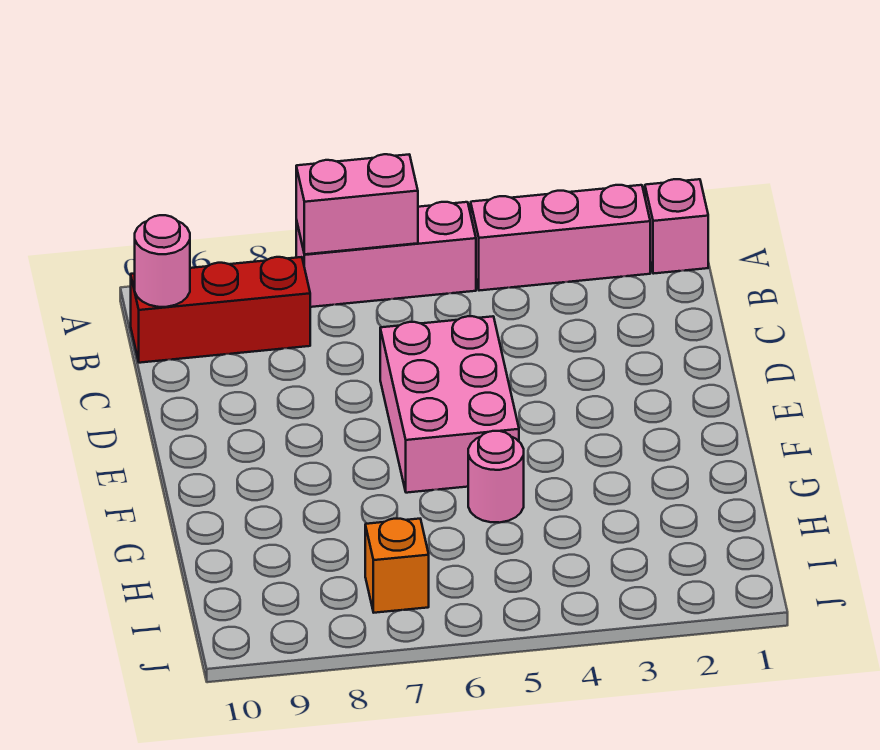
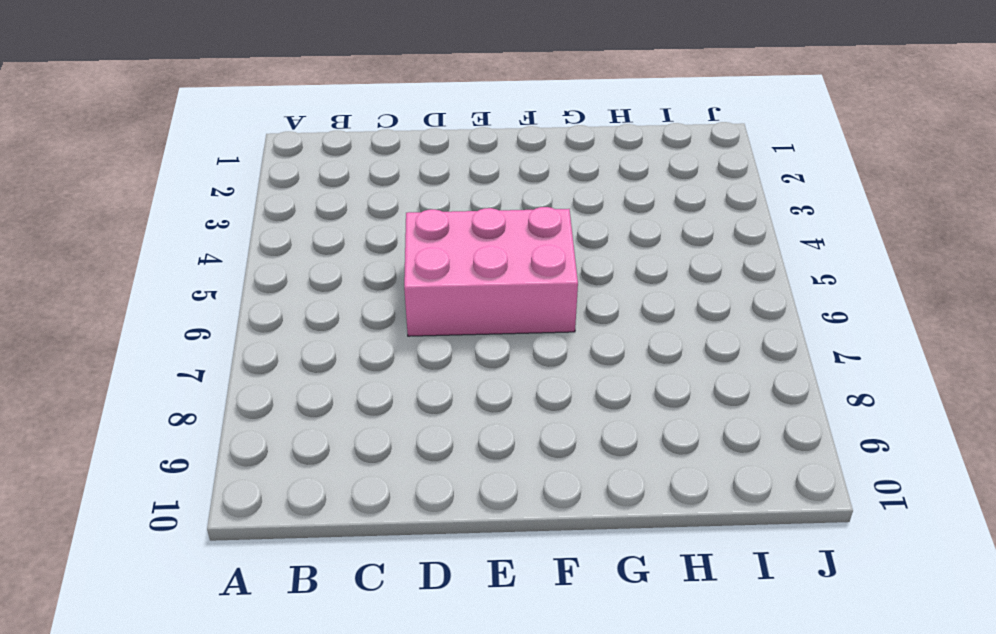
none -> pink 1x1 brick [645,179,708,274]
none -> pink 1x3 brick [471,185,650,291]

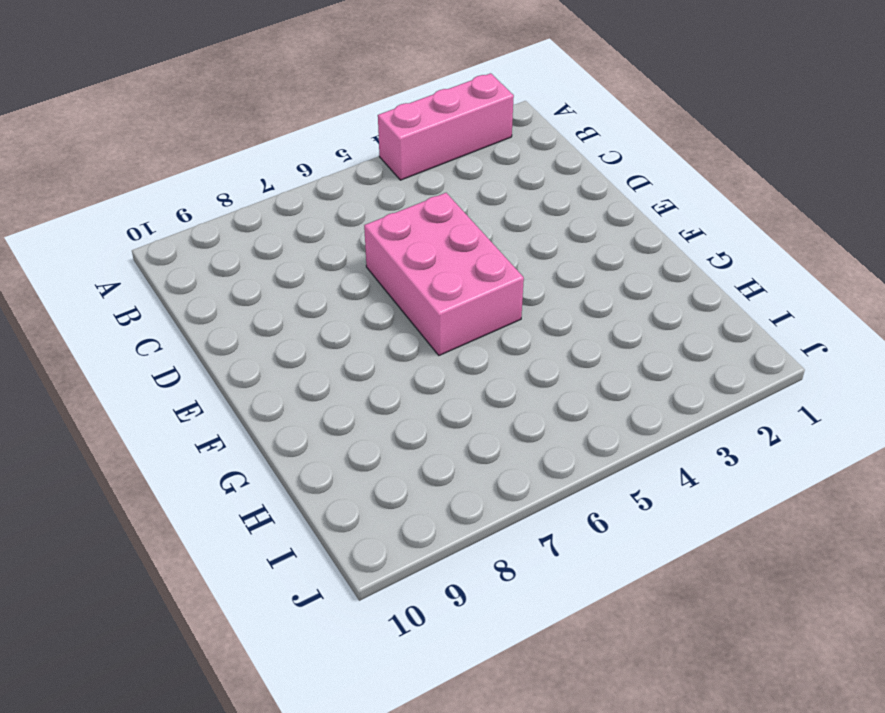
none -> pink 1x1 brick [645,179,708,274]
none -> pink 1x3 brick [296,202,476,307]

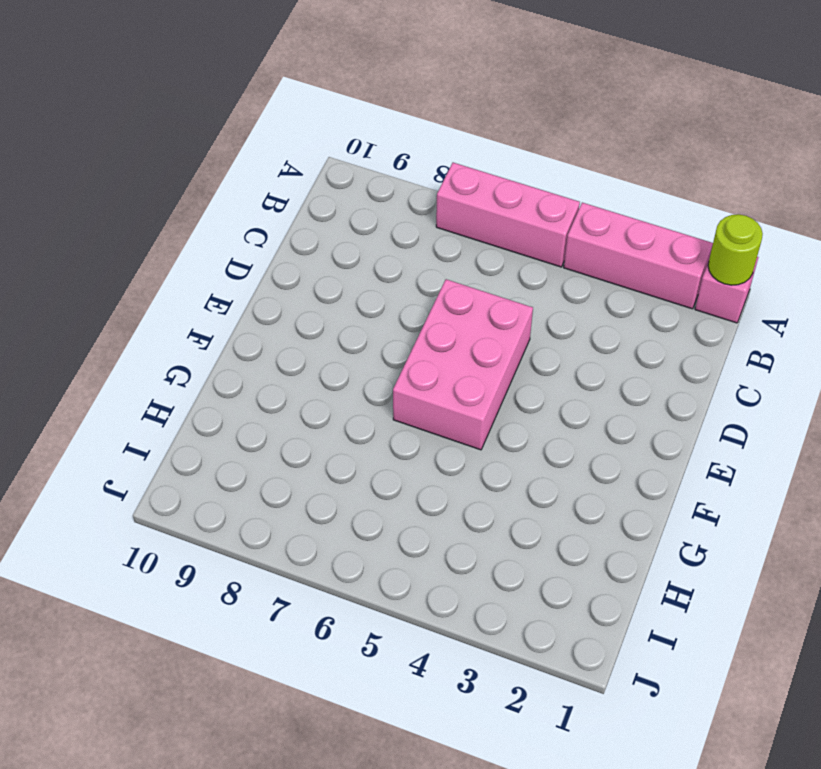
lime 1x1 round brick [708,214,763,285] -> none
none -> red 1x3 brick [131,257,310,363]
none -> pink 1x1 round brick [468,431,524,523]

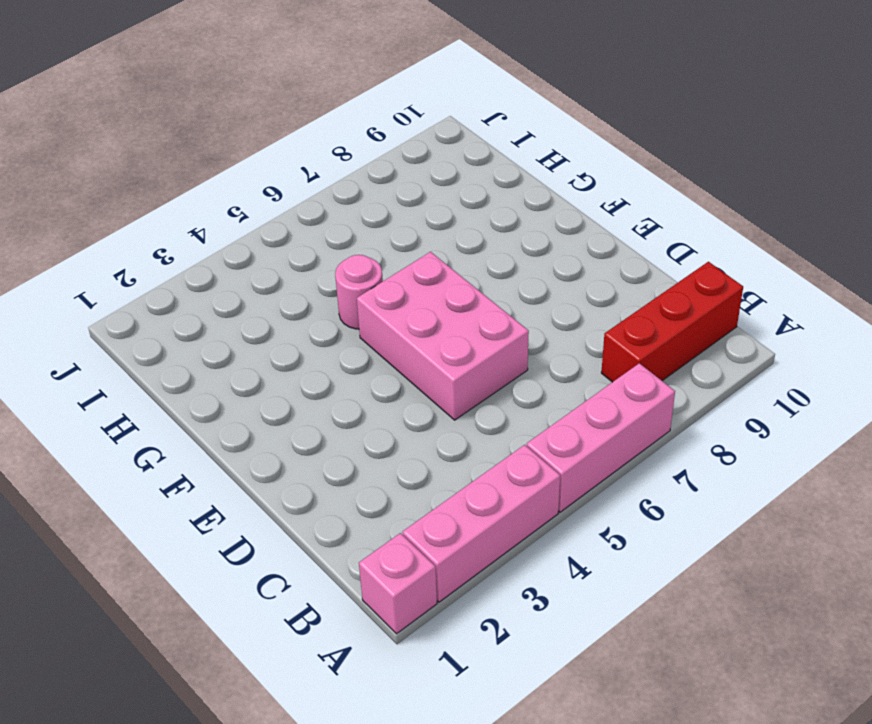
none -> orange 1x1 brick [365,519,429,613]
none -> pink 1x2 brick [296,154,418,254]

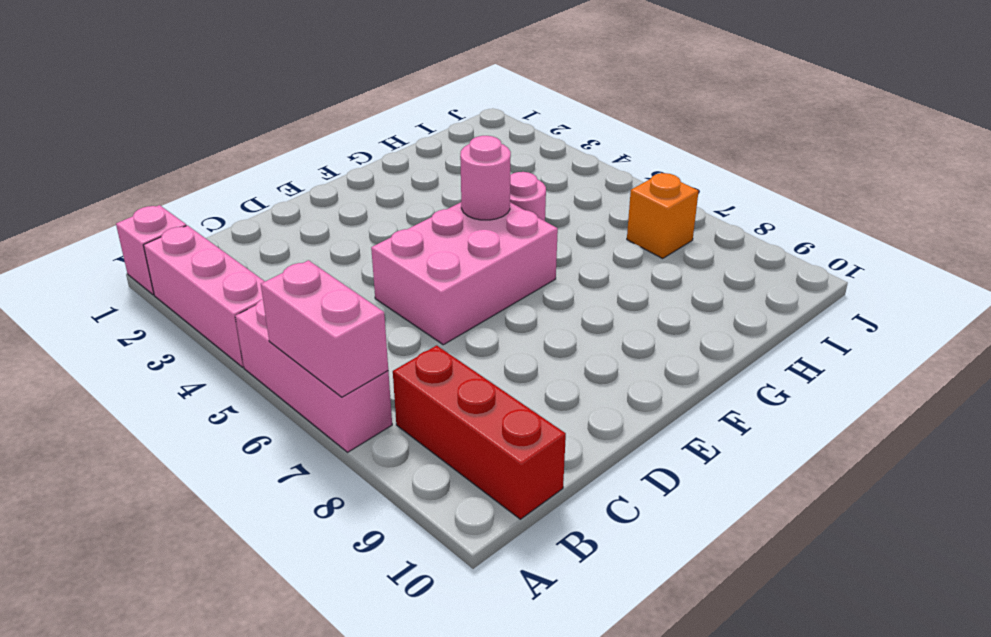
pink 1x1 round brick [460,136,511,220] -> pink 1x1 round brick moved to [135,215,190,307]

